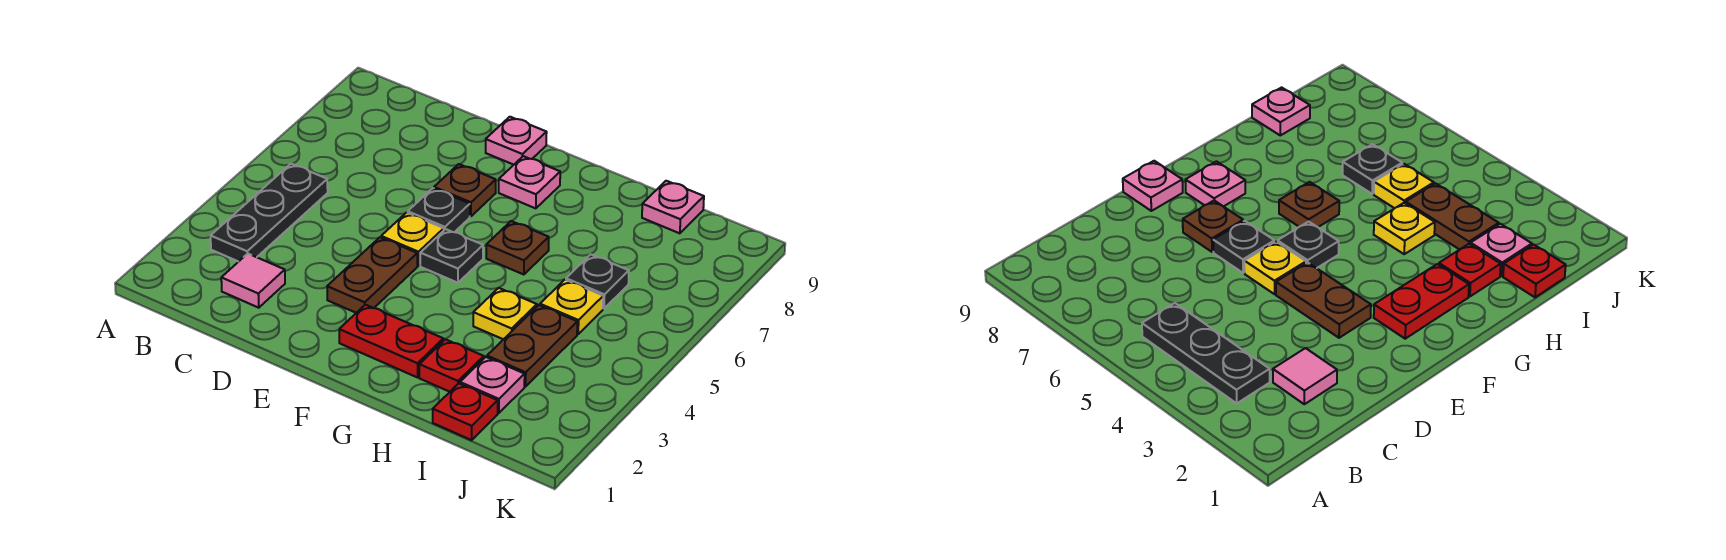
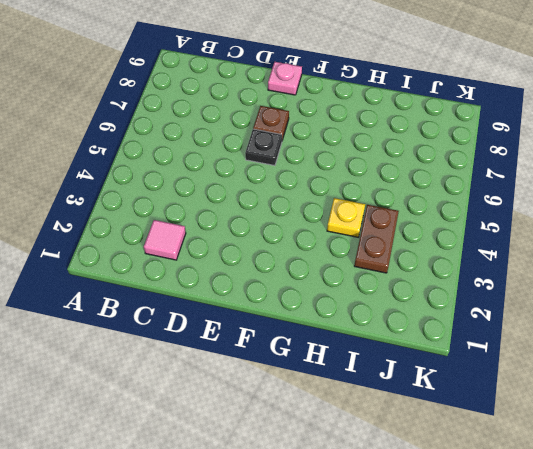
none -> black 1x3 plate [211,164,328,262]
none -> brown 1x2 plate [327,237,417,313]
none -> yellow 1x1 plate [381,213,444,266]

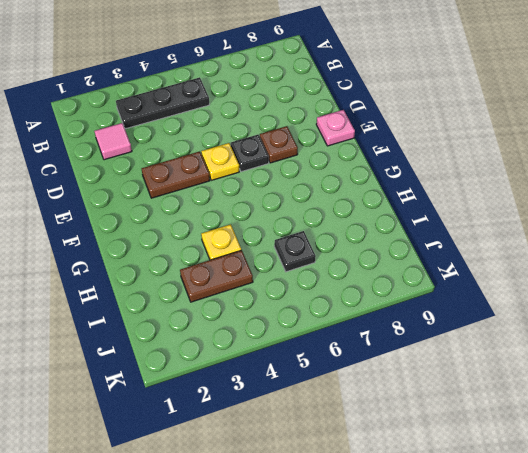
none -> red 1x2 plate [339,305,443,377]
none -> black 1x1 plate [420,229,483,283]
none -> pink 1x1 plate [499,156,560,208]

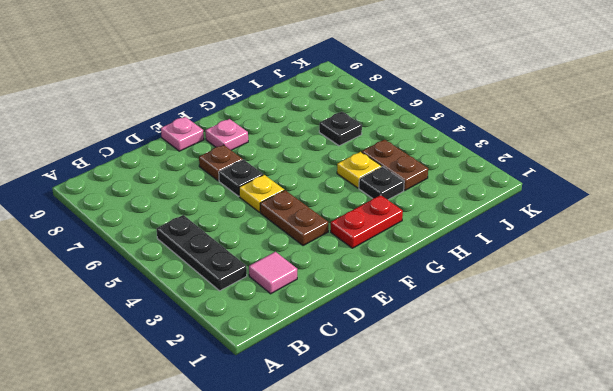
black 1x1 plate [359,167,404,200] -> black 1x1 plate moved to [420,229,483,283]
none -> brown 1x1 plate [486,221,549,275]
none -> red 1x1 plate [419,339,484,392]
none -> red 1x1 plate [433,383,498,440]

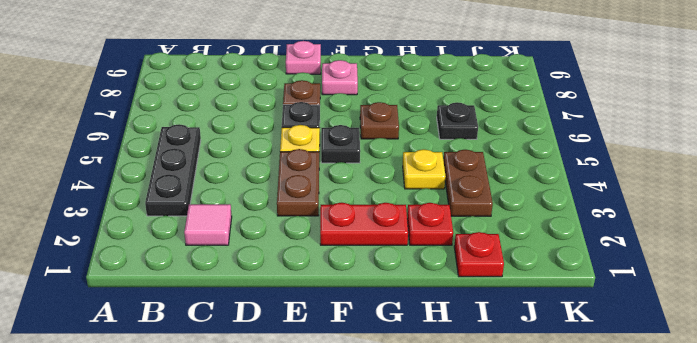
none -> pink 1x1 plate [460,357,525,413]
none -> yellow 1x1 plate [540,280,603,334]
none -> pink 1x1 plate [642,181,704,233]

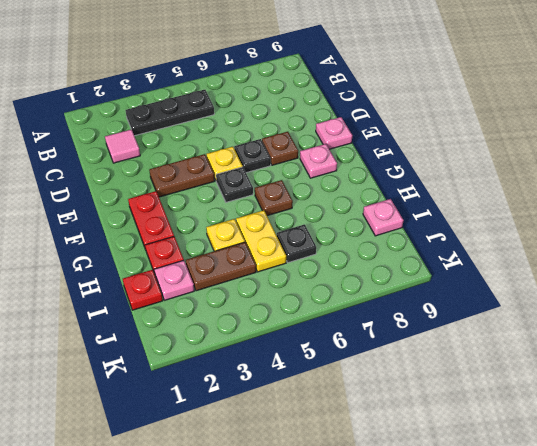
yellow 1x2 plate [236,210,286,272] -> yellow 1x1 plate [540,280,603,334]

